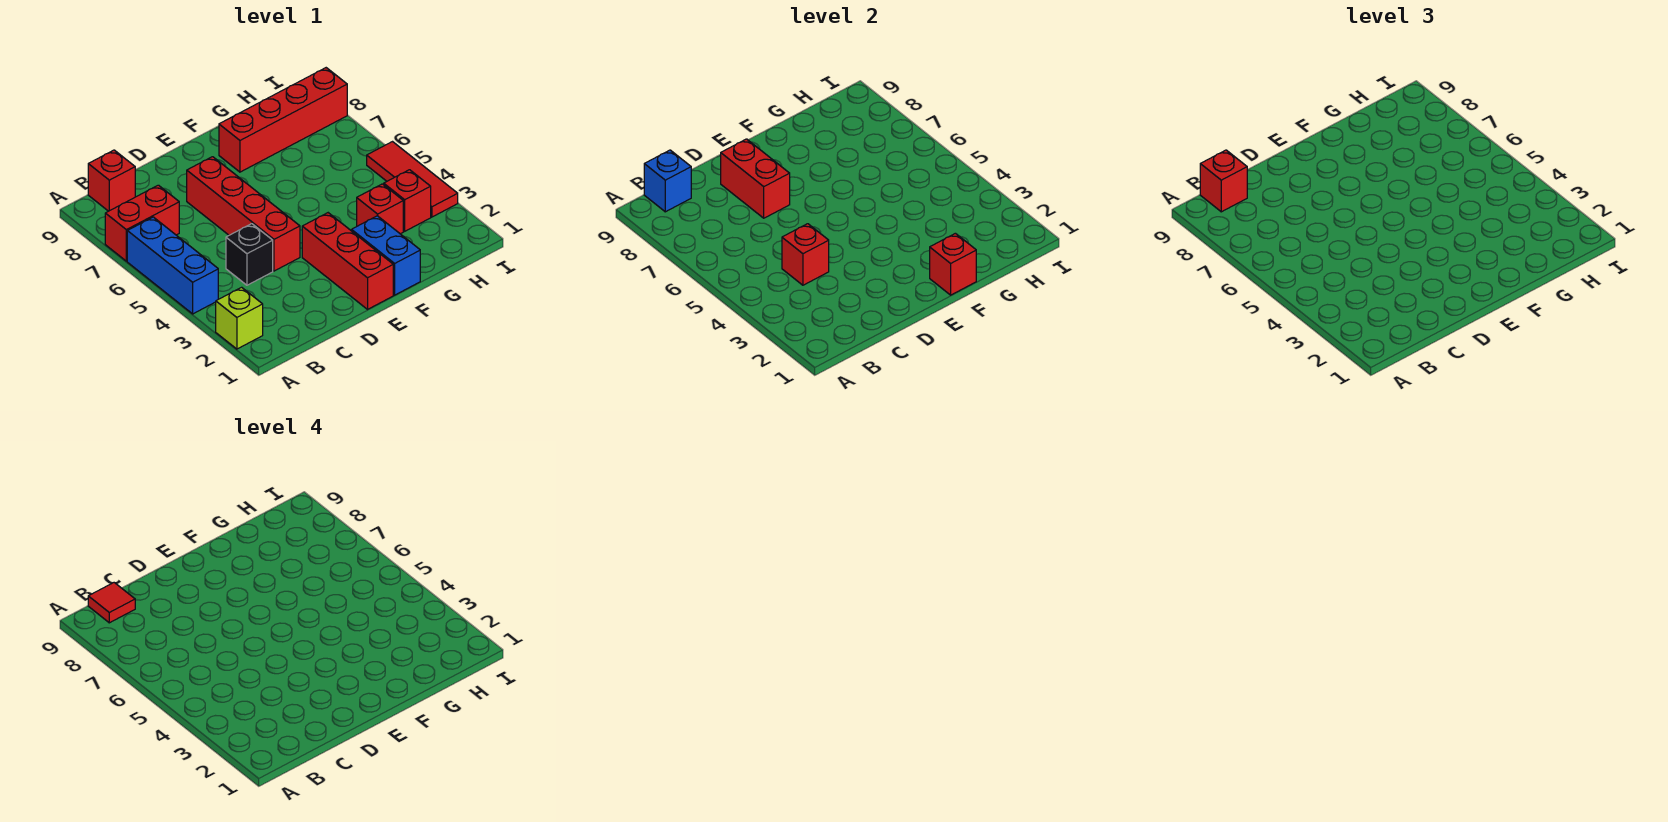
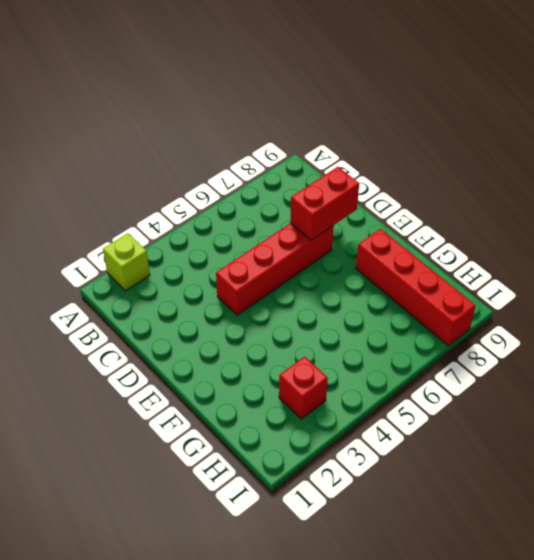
none -> blue 1x3 brick [127,217,218,314]
none -> red 1x2 brick [105,185,179,261]
none -> red 1x1 brick [88,150,135,211]

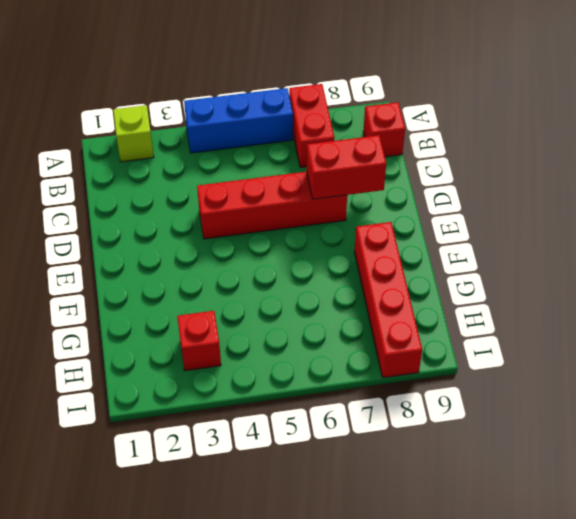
none -> black 1x1 brick [226,224,273,285]
none -> red 1x3 brick [302,213,393,309]
none -> blue 1x2 brick [352,216,420,295]

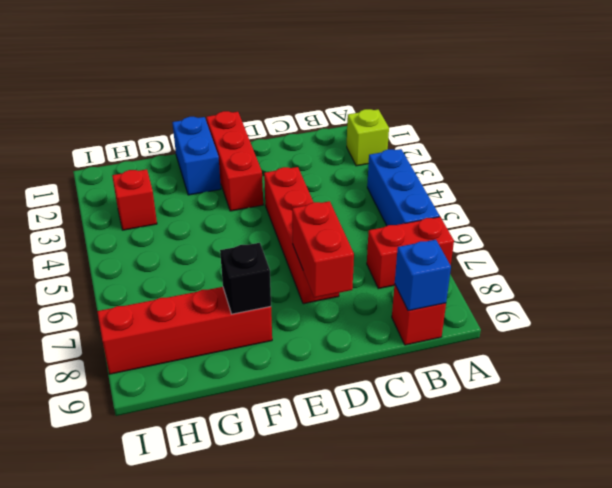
black 1x1 brick [220,243,271,314] -> black 1x1 brick moved to [226,224,273,285]
none -> red 1x1 brick [357,184,403,234]
none -> red 1x3 tile [367,142,458,217]
none -> red 1x1 brick [782,224,829,285]

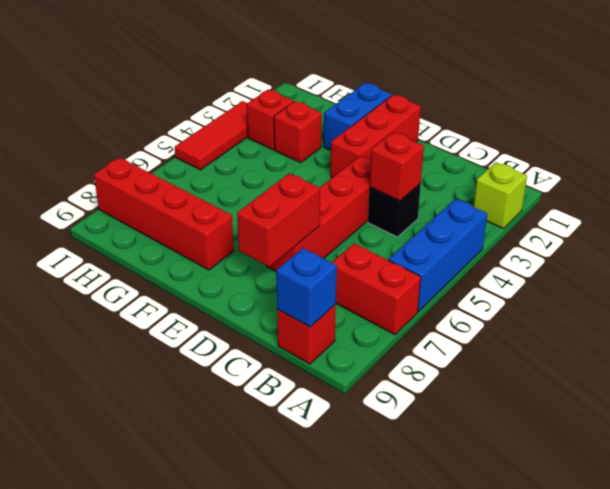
none -> red 1x1 brick [930,233,976,295]
none -> red 1x1 brick [1200,150,1247,212]
none -> red 1x1 tile [88,583,135,623]

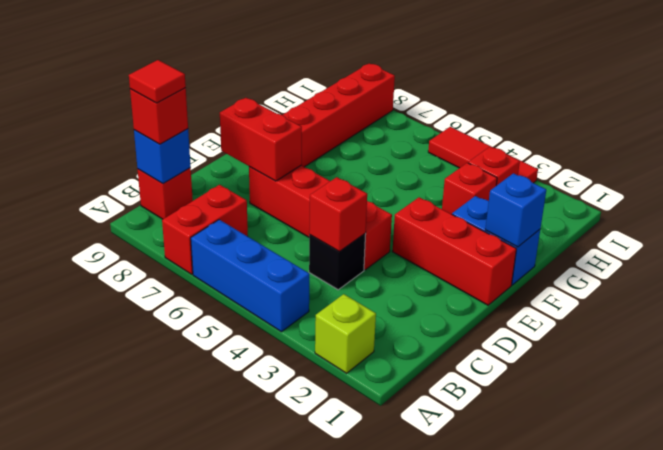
blue 1x1 brick [485,173,546,247] -> red 1x1 brick [930,233,976,295]

